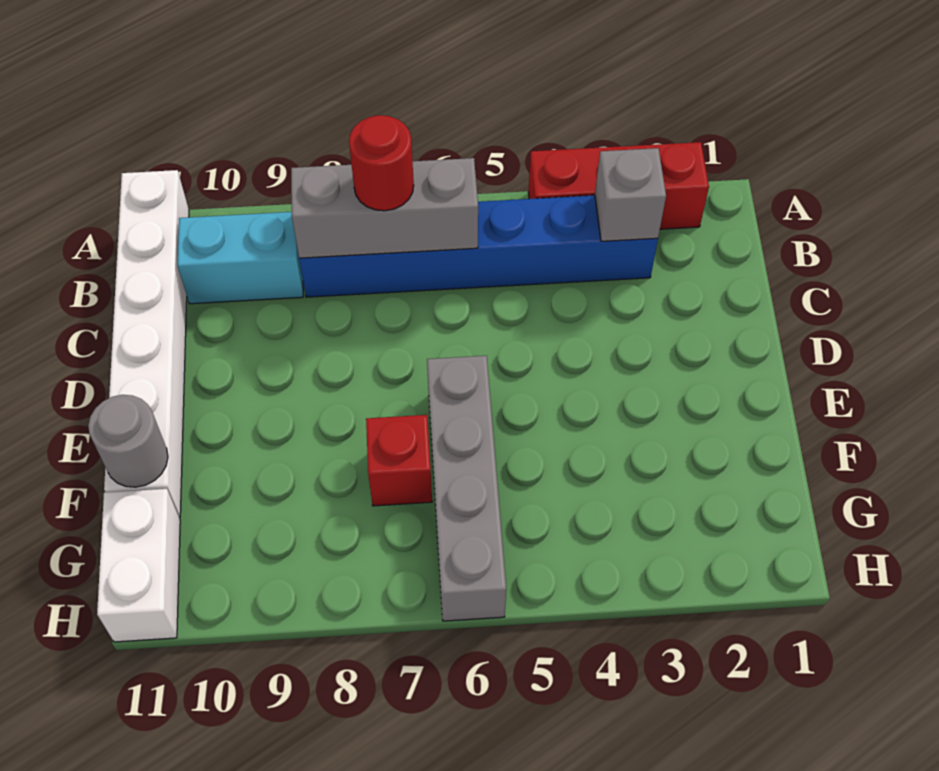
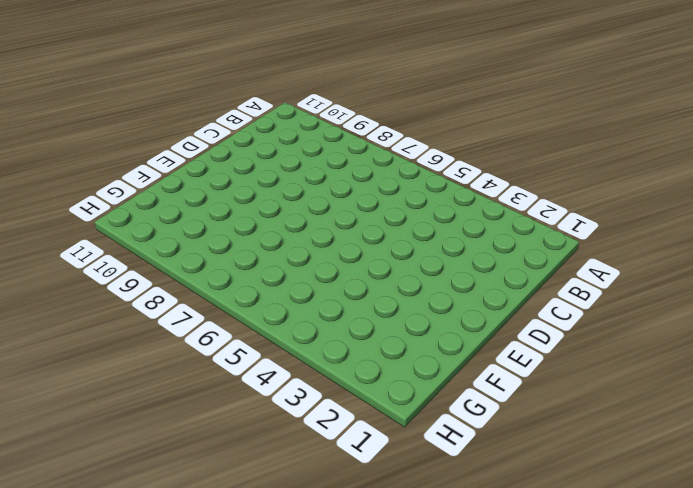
none -> red 1x3 brick [528,142,709,229]
none -> white 1x6 brick [104,170,189,518]

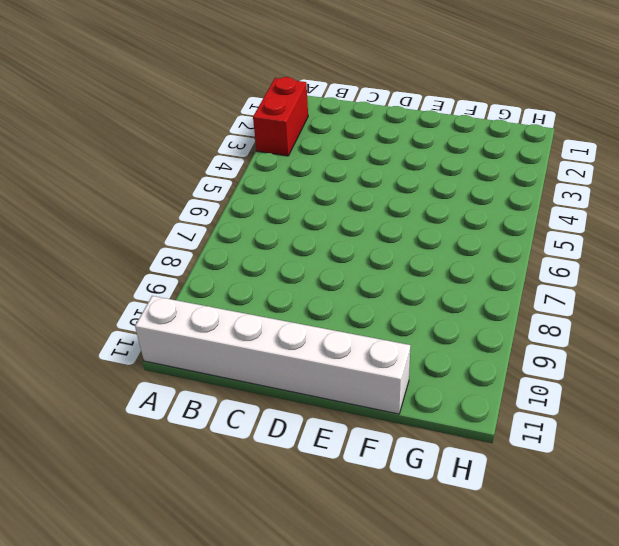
red 1x2 brick [253,77,308,156] -> red 1x3 brick [528,142,709,229]
none -> blue 1x6 brick [299,195,658,297]
none -> cyan 1x2 brick [178,212,303,304]

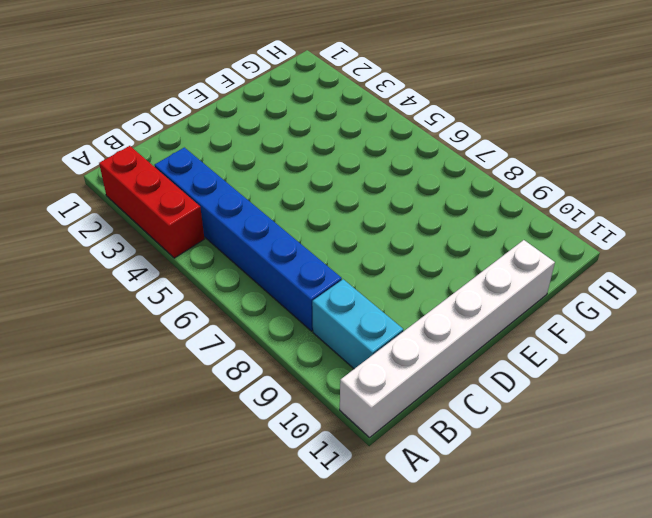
none -> grey 1x4 brick [427,356,506,621]
none -> red 1x1 brick [366,415,432,506]

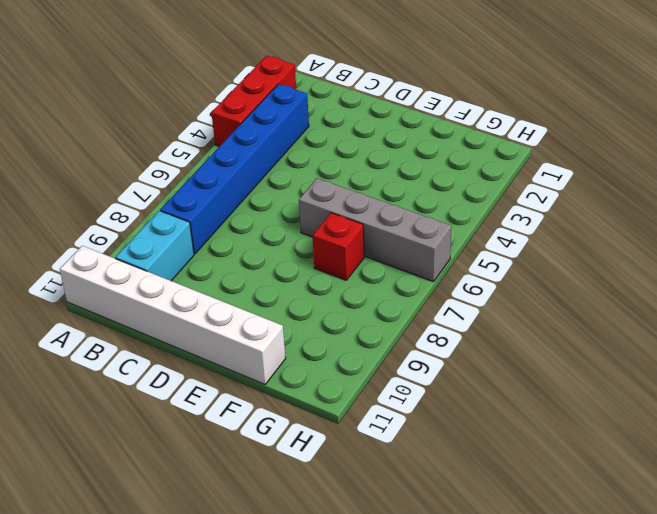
none -> white 1x2 brick [97,489,180,642]
none -> grey 1x1 brick [595,148,666,241]

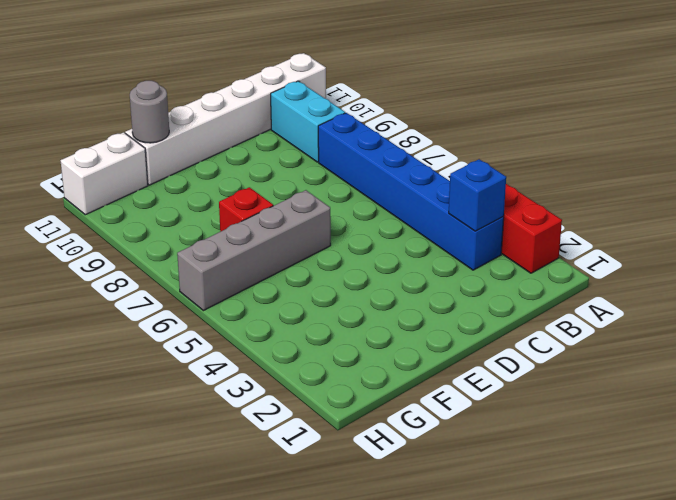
blue 1x1 brick [449,159,506,231] -> grey 1x1 brick [595,148,666,241]
none -> grey 1x3 brick [291,158,478,258]
none -> red 1x1 round brick [349,115,414,211]

